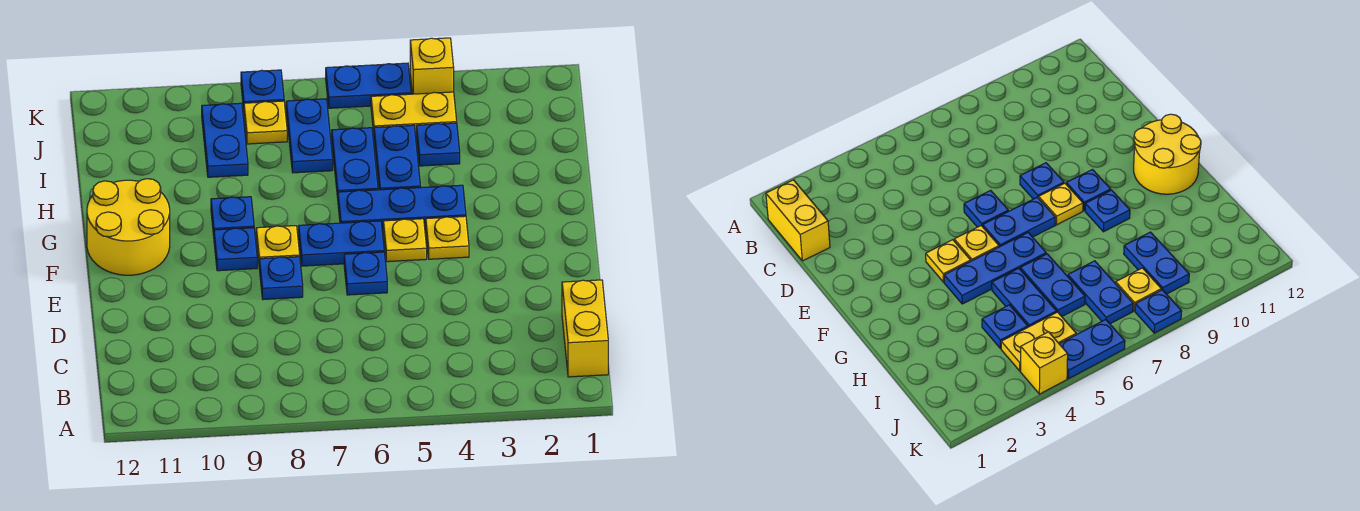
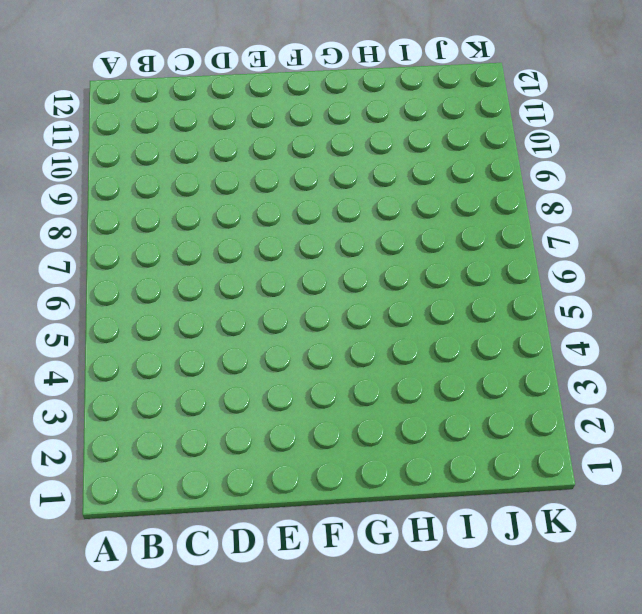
none -> yellow 1x2 brick [562,280,608,377]
none -> blue 1x1 plate [344,252,387,295]
none -> blue 1x1 plate [259,257,303,299]

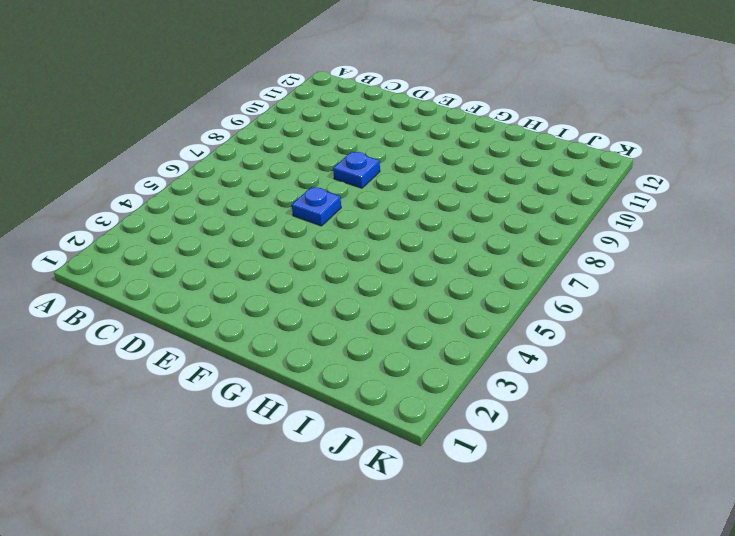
none -> yellow 1x2 brick [562,280,608,377]
none -> yellow 1x1 plate [426,216,469,259]
none -> yellow 1x1 plate [383,219,427,262]

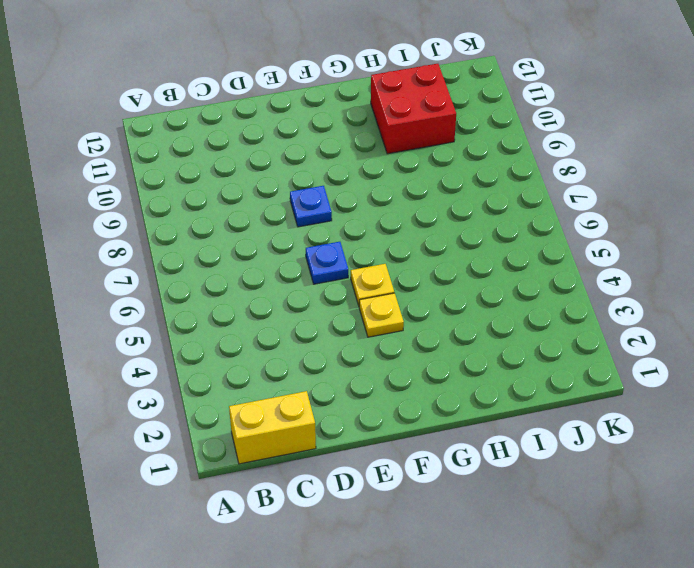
red 2x2 brick [371,64,456,154] -> none
none -> blue 1x2 plate [299,221,384,266]
none -> yellow 1x1 plate [256,226,300,260]
none -> blue 1x1 plate [214,228,257,271]

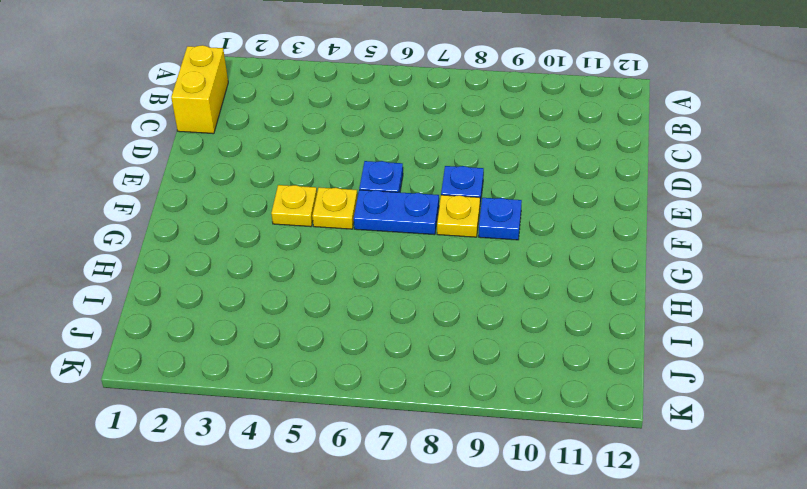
none -> yellow 2x2 round brick [87,179,170,275]
none -> blue 1x3 plate [338,185,466,231]
none -> blue 1x1 plate [211,197,254,235]

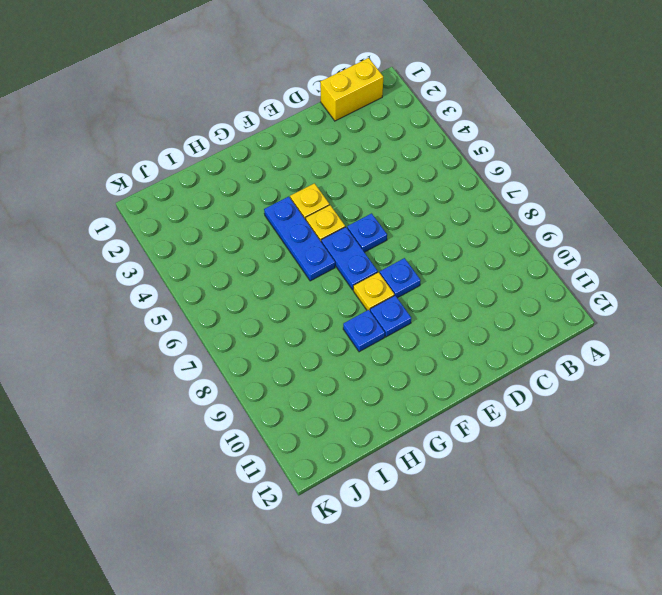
none -> yellow 2x2 round brick [87,179,170,275]
none -> blue 1x2 plate [374,125,421,190]
none -> blue 1x2 plate [332,128,378,198]

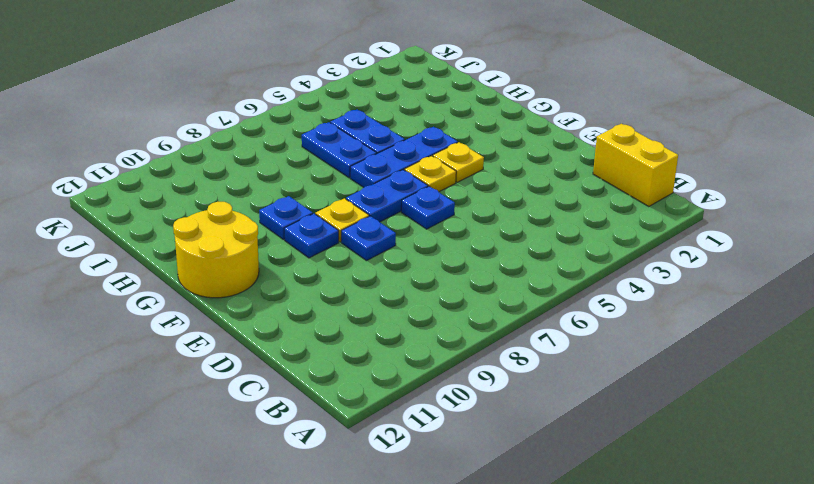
none -> blue 1x1 plate [417,123,460,166]
none -> blue 1x2 plate [286,99,333,173]
none -> blue 1x2 plate [202,103,248,177]

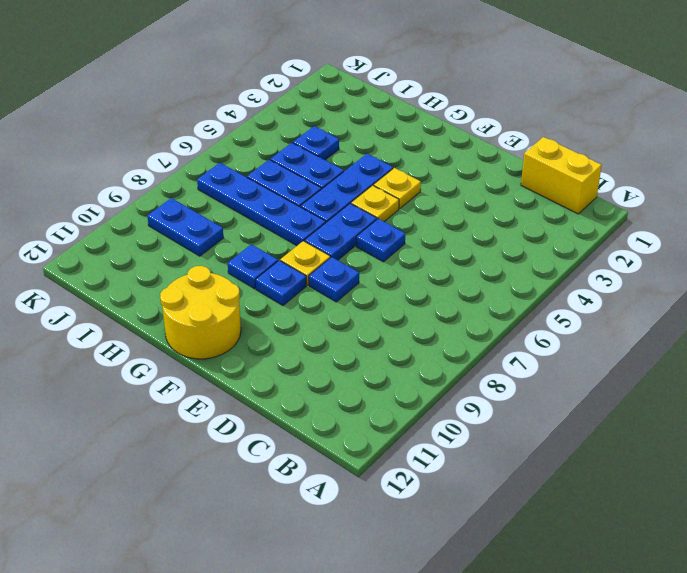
blue 1x4 plate [197,163,326,246] -> blue 1x2 plate [286,99,333,173]
none -> yellow 1x2 plate [371,92,457,135]
none -> yellow 1x1 plate [244,101,287,144]
none -> yellow 1x1 brick [410,38,454,94]

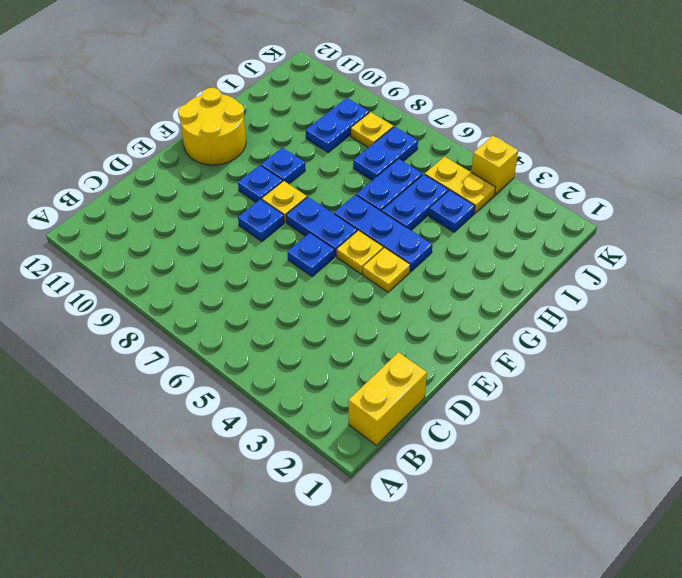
none -> blue 1x2 plate [326,63,411,108]
none -> blue 1x1 plate [241,70,284,109]

